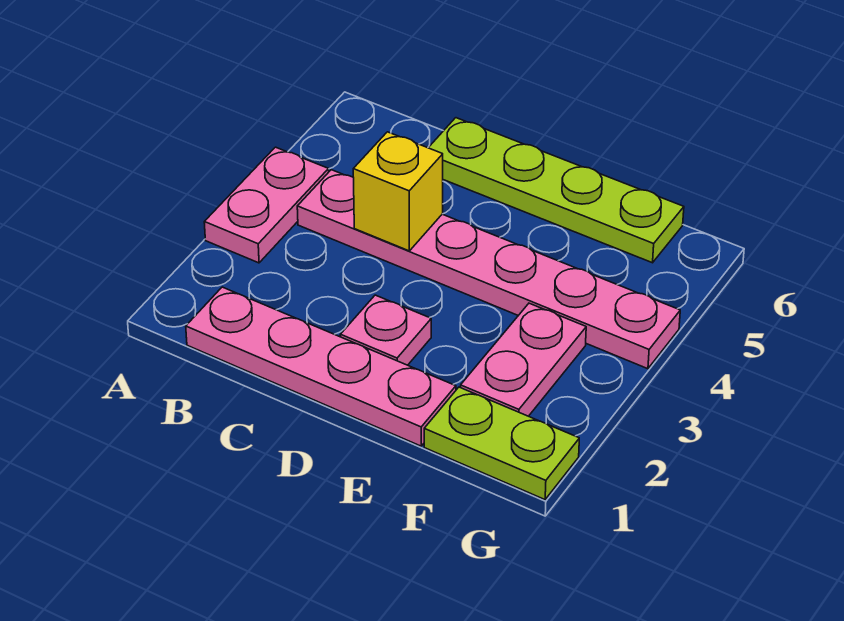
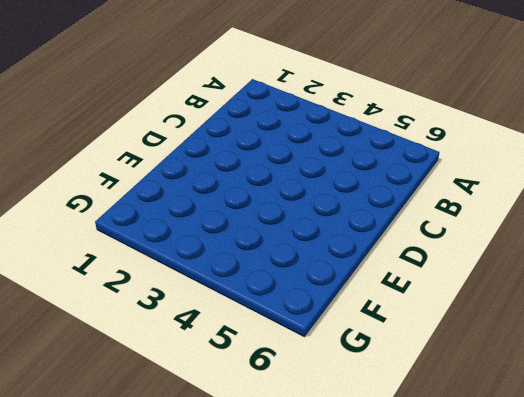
none -> pink 1x2 plate [204,147,329,263]
none -> pink 1x4 plate [186,287,456,446]

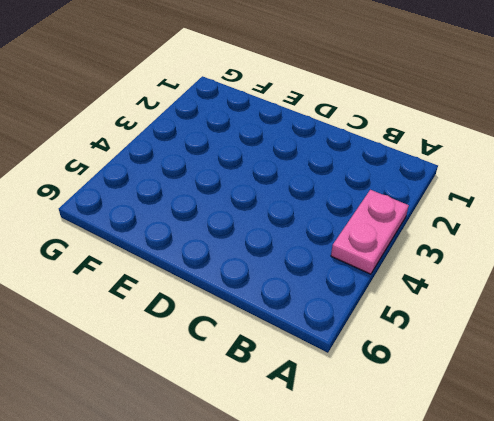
none -> pink 1x4 plate [186,287,456,446]
none -> pink 1x6 plate [297,170,680,369]

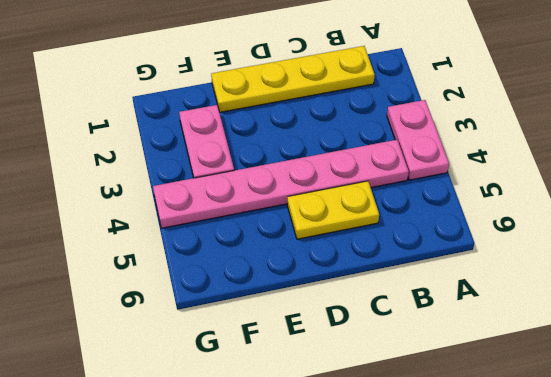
yellow 1x4 plate [211,46,375,112] -> pink 1x4 plate [186,287,456,446]
yellow 1x2 plate [287,181,379,239] -> none
none -> lime 1x4 plate [428,118,684,263]
none -> pink 1x1 plate [340,295,431,365]

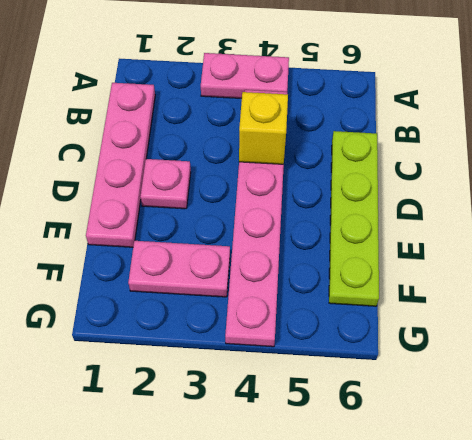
none -> lime 1x2 plate [424,387,579,500]

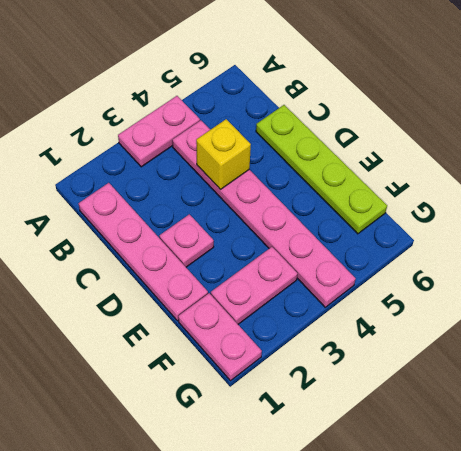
pink 1x2 plate [178,293,262,381] -> lime 1x2 plate [424,387,579,500]

